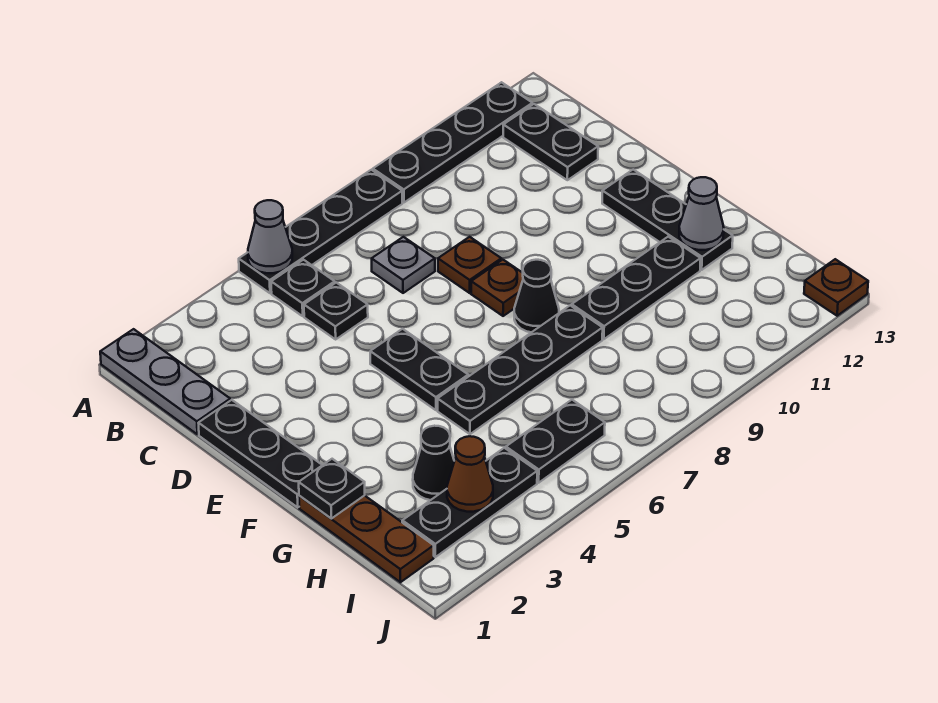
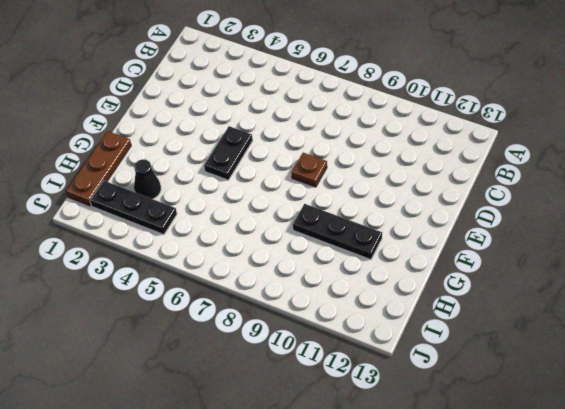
none -> grey 1x3 plate [100,329,230,434]
none -> black 1x4 plate [239,170,402,293]
none -> black 1x4 plate [373,82,532,203]

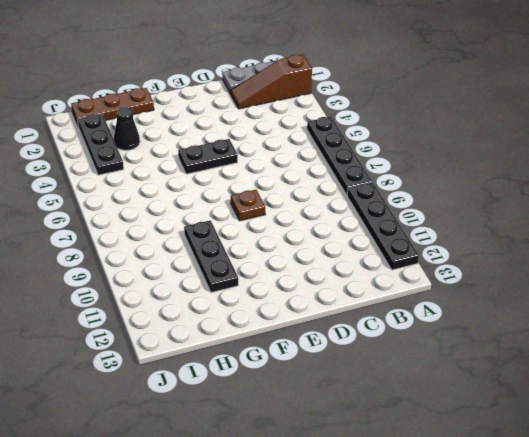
brown 1x3 slope [231,55,312,109] -> none
none -> black 1x1 plate [271,260,335,316]
none -> black 1x2 plate [503,104,598,180]
none -> black 1x1 plate [304,283,368,339]

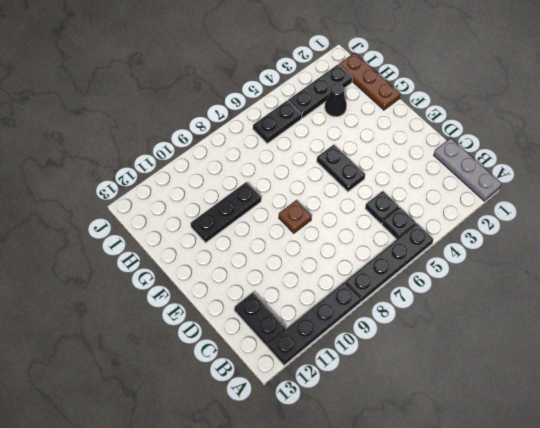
none -> grey 1x1 plate [372,237,435,293]
none -> black 1x3 plate [199,400,322,507]
none -> brown 1x1 plate [438,237,501,293]

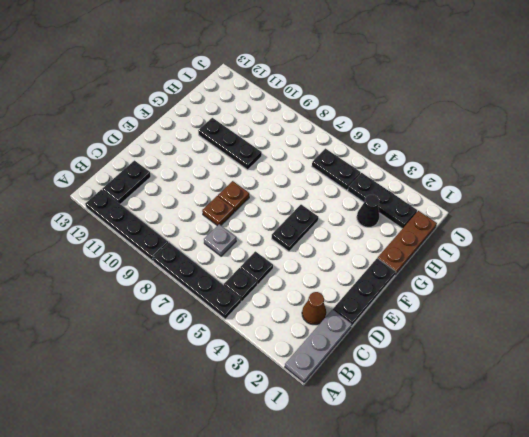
brown 1x1 cone [302,292,326,325] -> brown 1x1 cone moved to [447,436,493,512]
none -> black 1x3 plate [602,170,733,270]
none -> black 1x1 cone [514,260,559,332]
none -> black 1x4 plate [438,305,603,434]

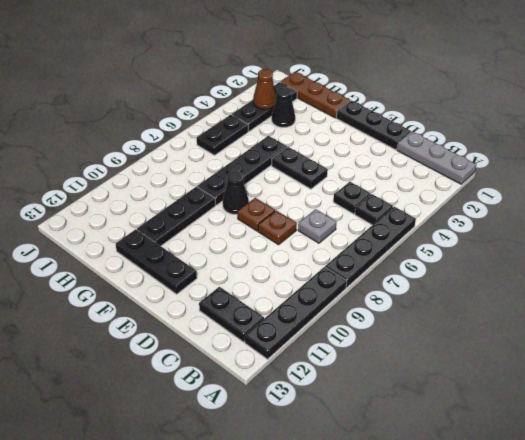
none -> brown 1x1 plate [804,259,868,316]
none -> grey 1x1 cone [248,200,292,273]
none -> black 1x1 plate [299,459,365,519]

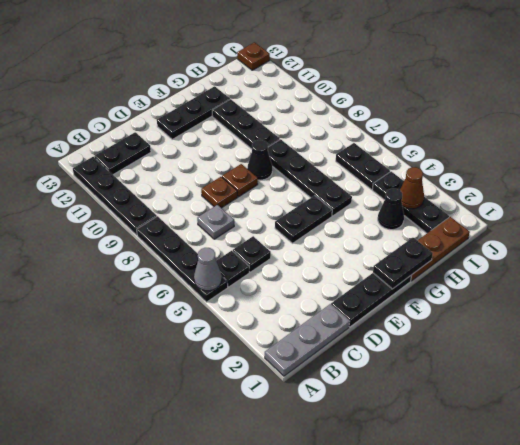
black 1x2 plate [373,238,433,289] -> black 1x1 plate [299,459,365,519]
none -> grey 1x1 cone [679,177,724,250]

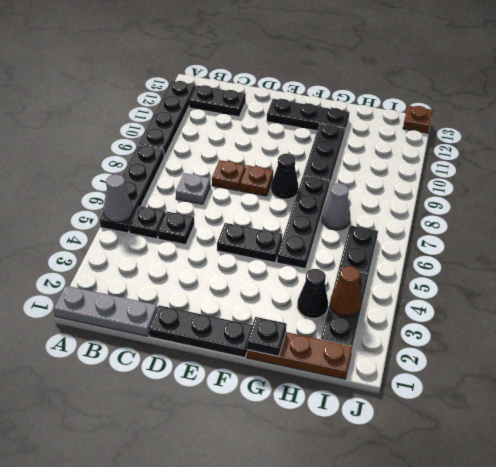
grey 1x1 cone [322,183,350,230] -> grey 1x1 cone moved to [679,177,724,250]

